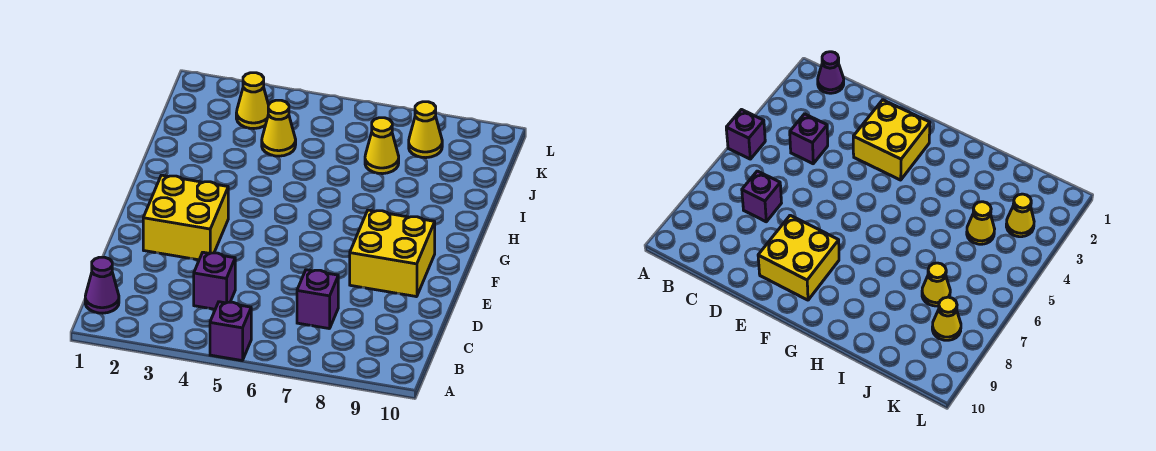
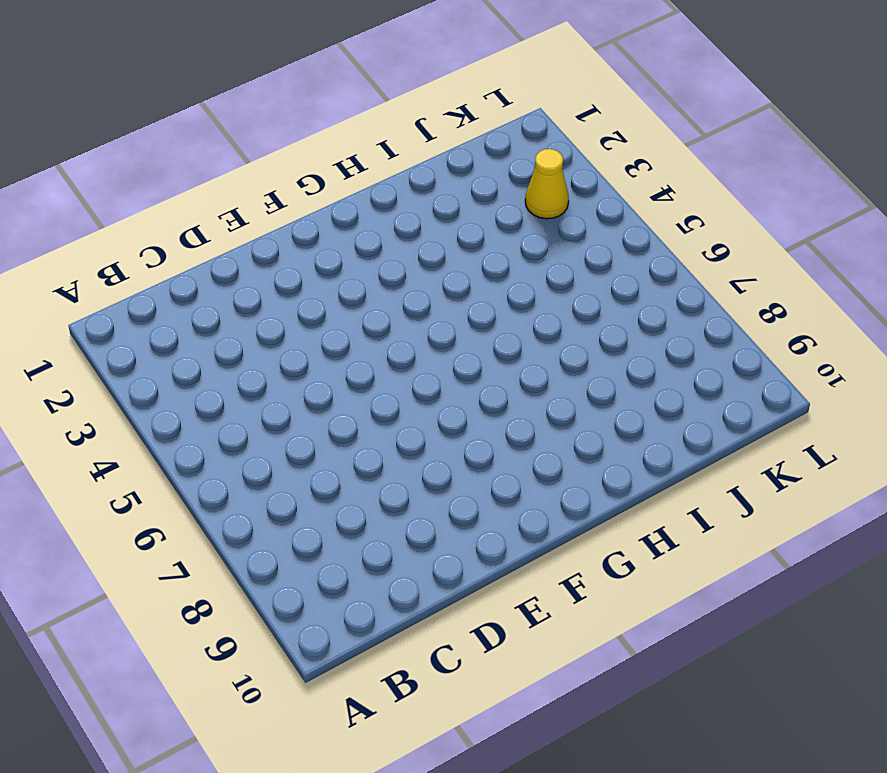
none -> purple 1x1 brick [210,302,251,360]
none -> purple 1x1 cone [85,257,119,313]

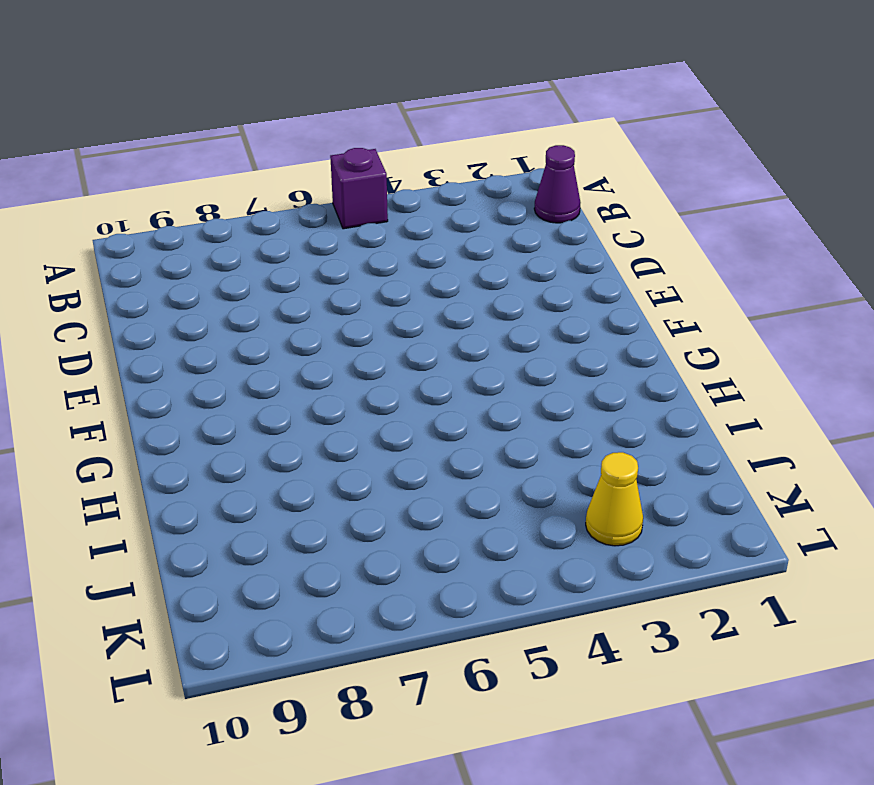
none -> purple 1x1 brick [194,252,235,309]
none -> purple 1x1 brick [297,270,338,329]

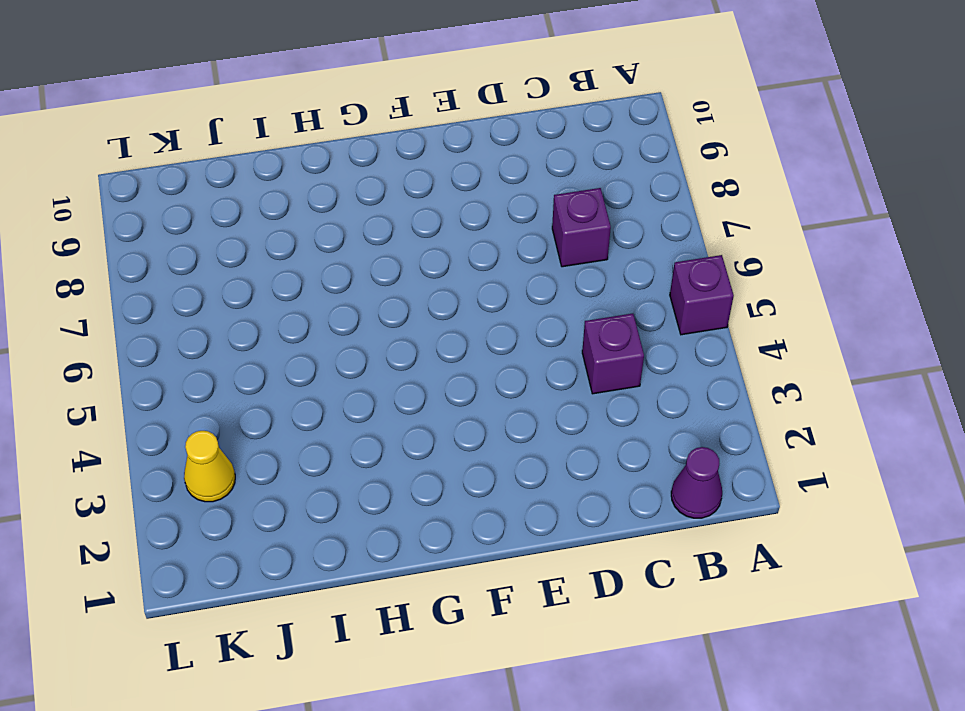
none -> yellow 2x2 brick [143,175,228,260]
none -> yellow 2x2 brick [350,210,435,297]

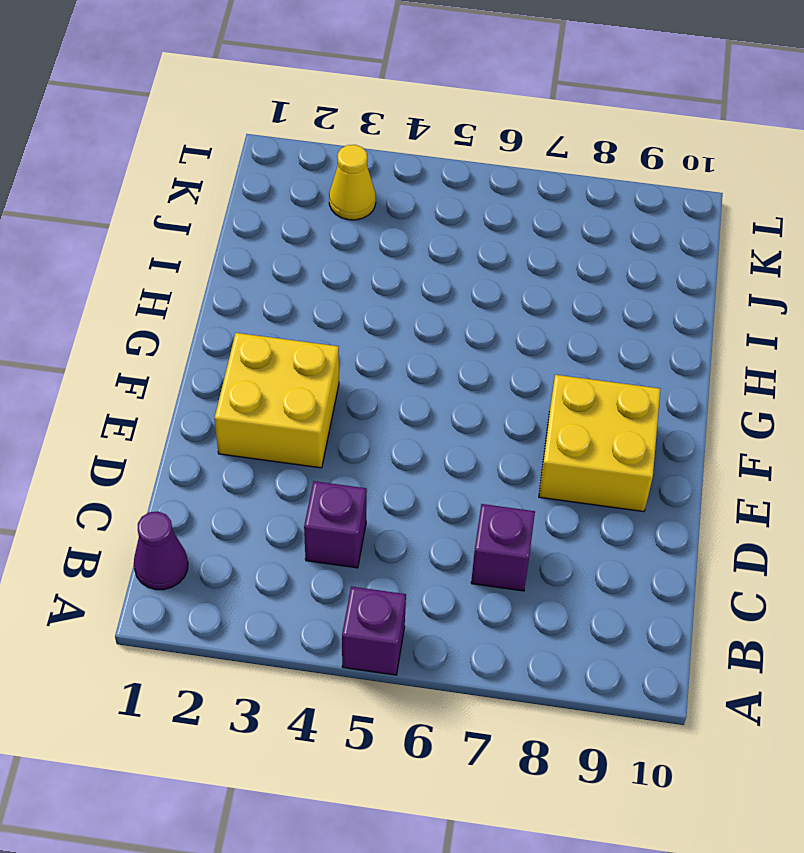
none -> yellow 1x1 cone [262,100,296,156]
none -> yellow 1x1 cone [365,118,399,174]

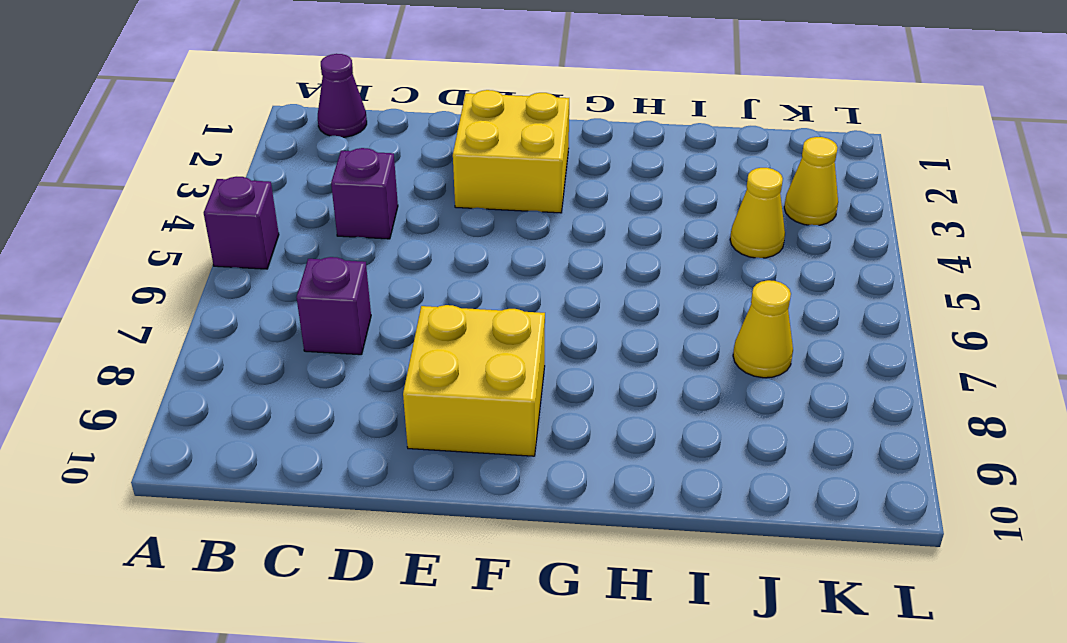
none -> yellow 1x1 cone [409,102,442,158]

